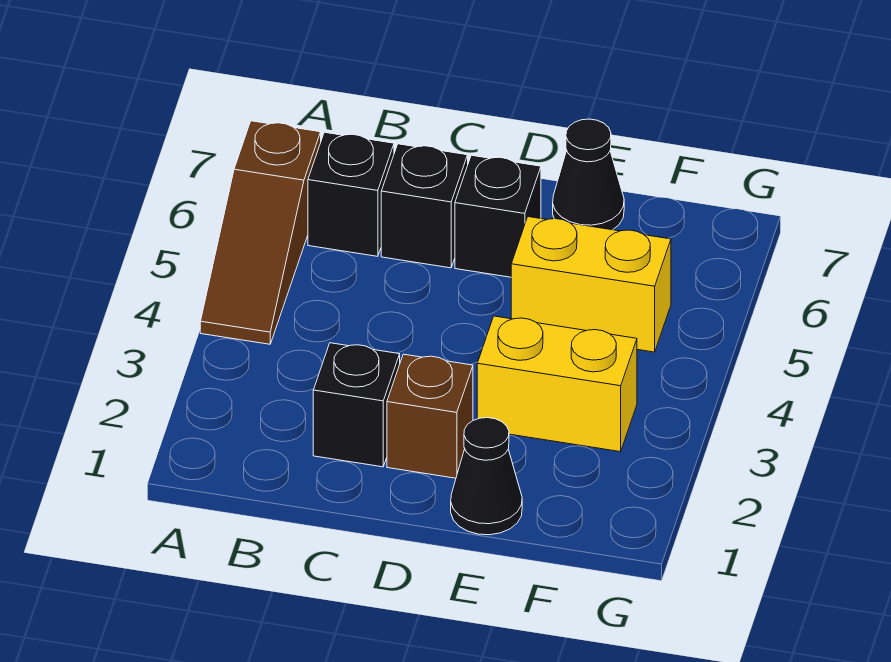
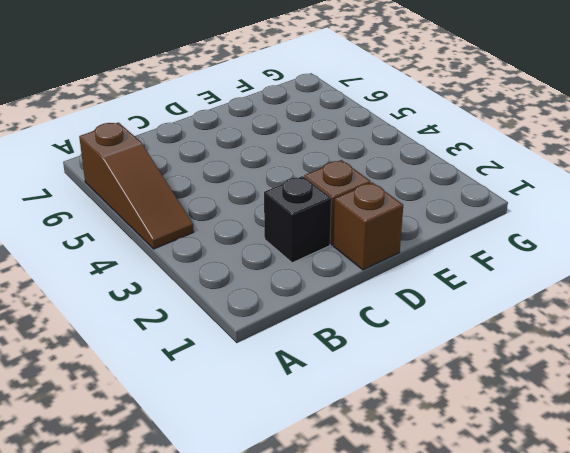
brown 1x1 brick [333,182,403,270] -> none
none -> black 1x1 brick [308,132,394,256]
none -> black 1x1 brick [381,144,468,268]

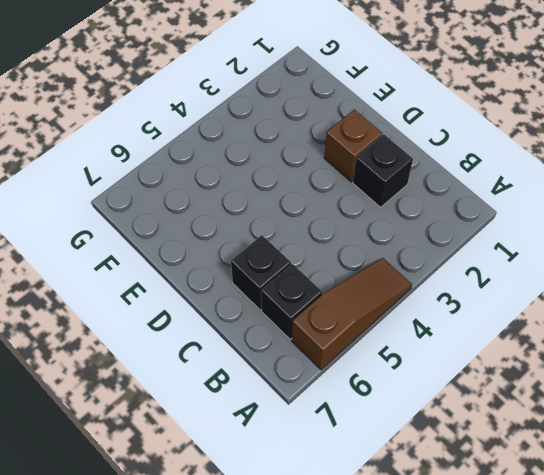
none -> black 1x1 brick [455,155,541,277]
none -> black 1x1 cone [451,418,522,535]

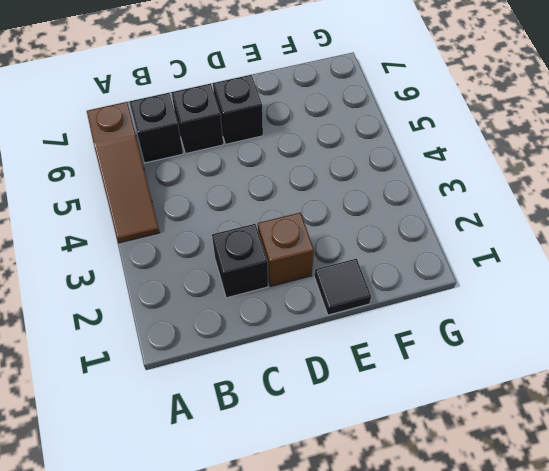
black 1x1 tile [314,259,371,315] -> black 1x1 cone [451,418,522,535]
none -> yellow 1x2 brick [477,316,637,452]
none -> yellow 1x2 brick [511,217,671,352]

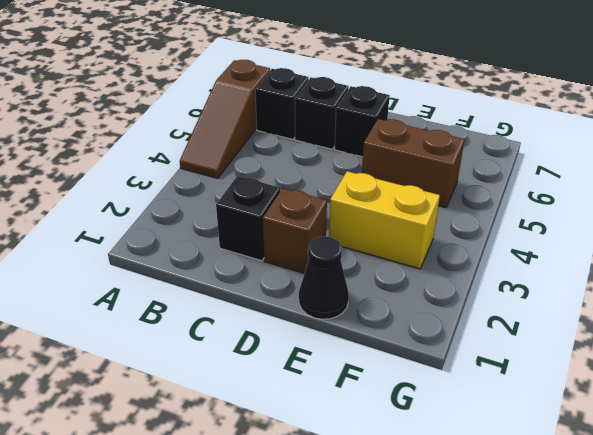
brown 1x2 brick [362,119,465,208] -> yellow 1x2 brick [511,217,671,352]
none -> black 1x1 cone [553,119,624,230]

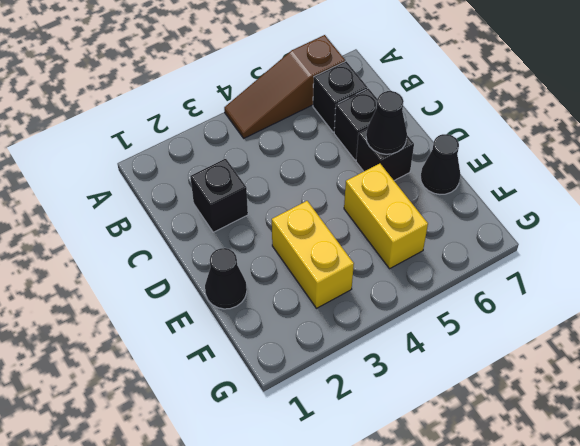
black 1x1 cone [366,91,407,154] -> none
none -> brown 1x1 brick [387,354,473,478]

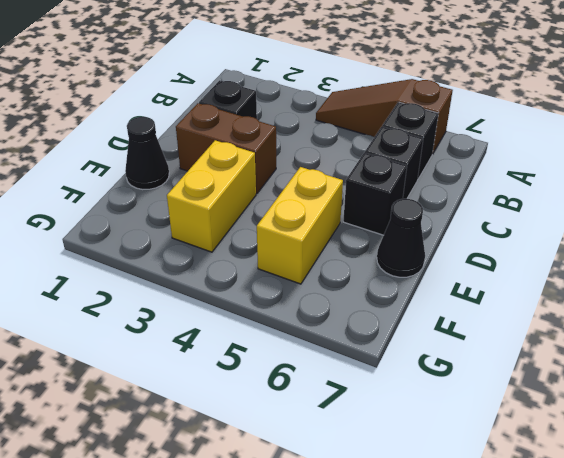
brown 1x2 brick [176,103,276,194] -> brown 1x1 brick [387,354,473,478]

